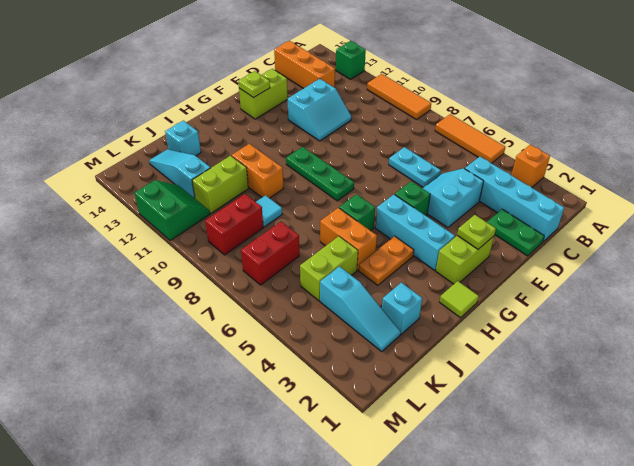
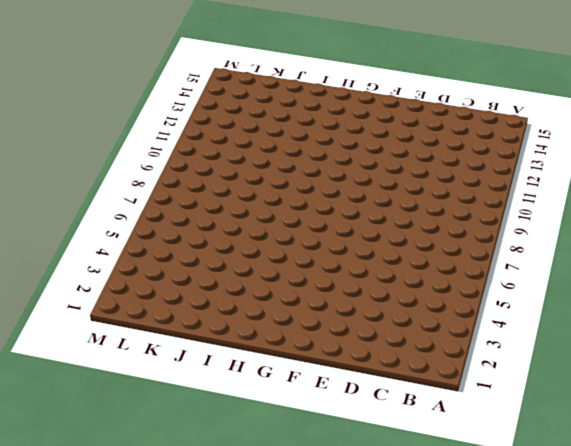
none -> orange 1x1 brick [512,145,550,187]
none -> orange 1x3 tile [435,114,505,163]
none -> orange 1x3 tile [367,74,431,120]
none -> green 1x1 brick [336,41,366,79]

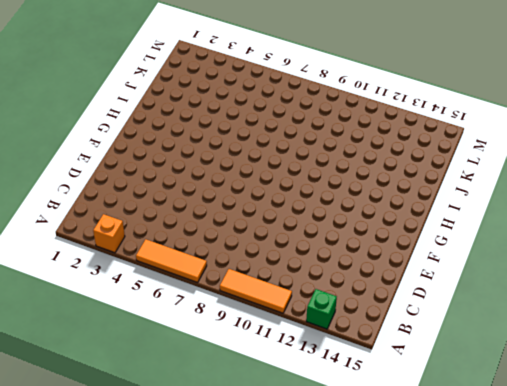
none -> cyan 1x4 brick [465,157,564,242]
none -> orange 1x3 brick [274,41,335,89]
none -> green 1x2 plate [487,209,544,256]
none -> cyan 2x2 slope [423,168,484,228]

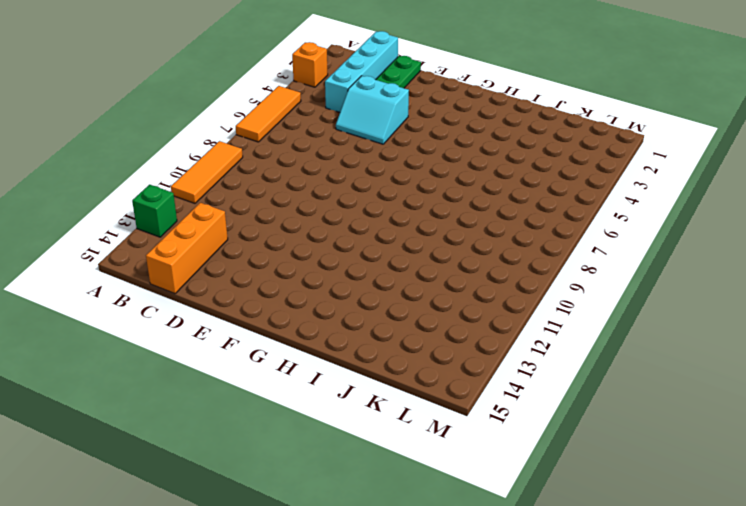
none -> cyan 1x2 plate [389,147,441,188]
none -> cyan 2x2 slope [287,79,351,141]
none -> lime 1x2 brick [239,69,288,119]
none -> lime 1x2 brick [436,236,494,284]

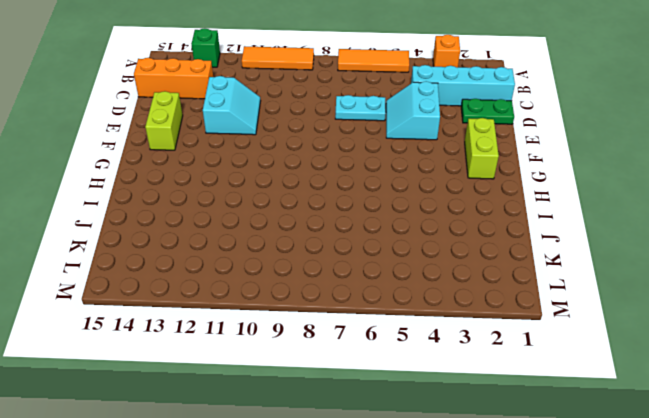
none -> green 1x1 brick [395,181,430,216]
none -> cyan 1x3 brick [375,194,455,270]
none -> green 1x3 plate [286,147,354,201]
none -> lime 1x1 tile [440,281,479,318]

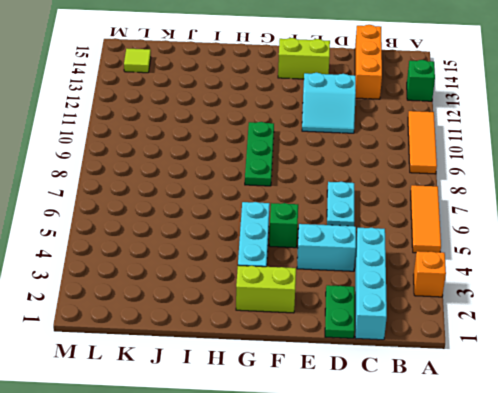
lime 1x1 tile [124,49,151,73] -> lime 1x1 tile moved to [440,281,479,318]
none -> orange 1x2 plate [359,236,414,285]
none -> green 1x1 brick [339,194,375,231]
none -> orange 1x2 brick [320,208,377,270]
none -> orange 1x2 brick [232,144,284,198]

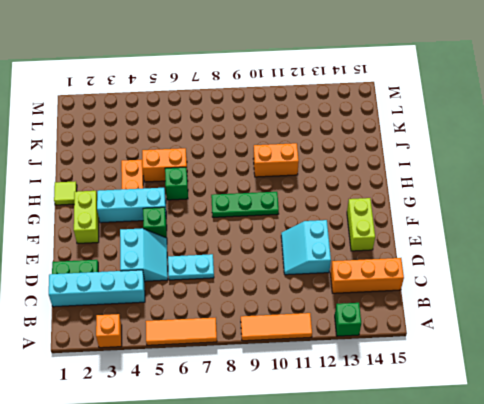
none -> cyan 1x1 brick [382,283,422,334]
none -> lime 1x2 brick [300,236,358,301]
none -> cyan 1x1 tile [256,195,282,227]
none -> lime 1x2 brick [192,156,248,213]

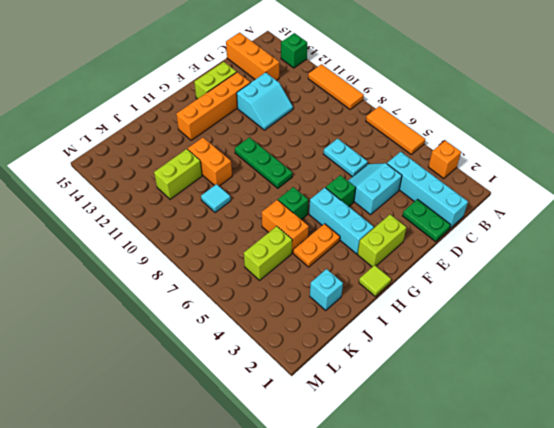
orange 1x4 brick [176,72,250,140] -> none
none -> cyan 1x1 brick [165,121,201,156]
none -> cyan 1x3 slope [320,266,401,351]
none -> red 1x2 brick [241,222,299,285]
none -> red 1x2 brick [205,194,263,255]

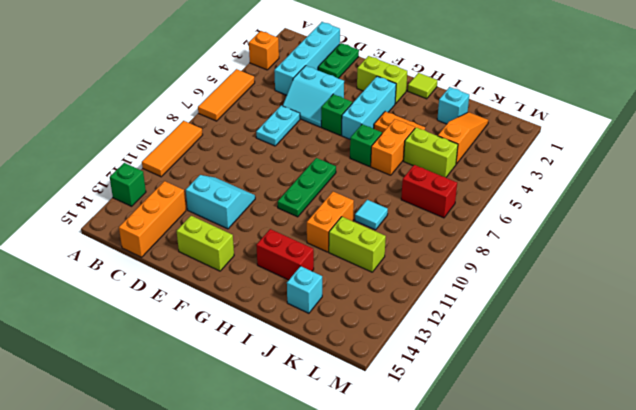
red 1x2 brick [256,229,314,280] -> red 1x2 brick moved to [205,194,263,255]
orange 1x3 slope [438,112,488,164] -> cyan 1x3 slope [320,266,401,351]
none -> cyan 1x3 slope [149,149,210,198]
none -> green 2x2 slope [135,180,210,240]
none -> lime 1x1 plate [457,215,496,249]
none -> lime 1x1 plate [238,71,270,98]

